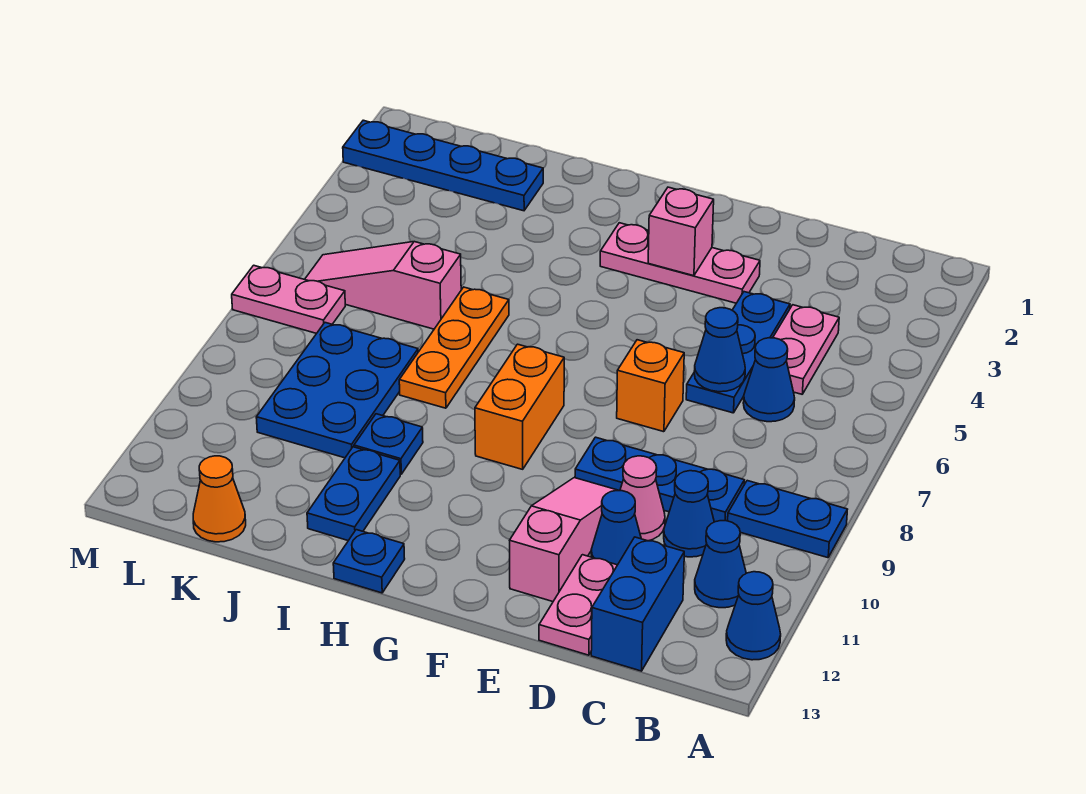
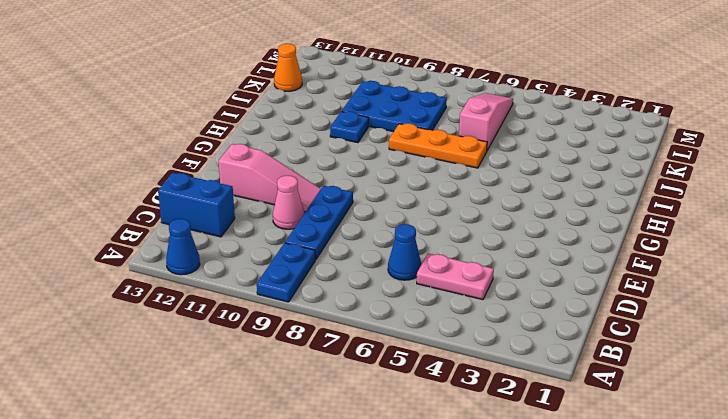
none -> blue 1x1 cone [695,521,746,608]
none -> blue 1x1 cone [664,471,714,557]
none -> blue 1x3 plate [686,292,790,413]

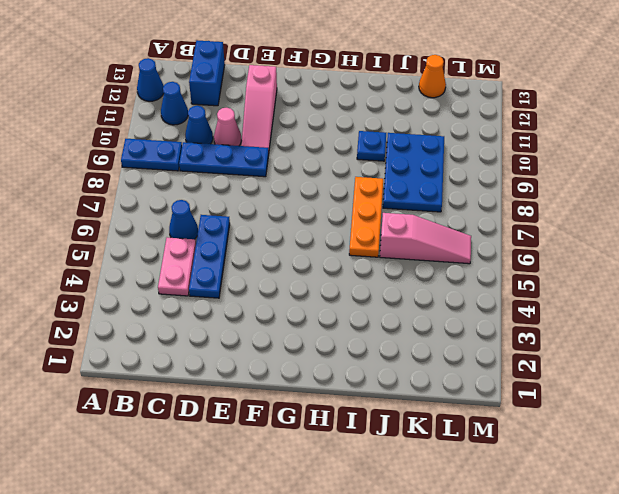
none -> blue 1x1 cone [591,491,641,565]
none -> pink 1x2 plate [539,555,617,655]
none -> pink 1x3 plate [600,223,760,303]

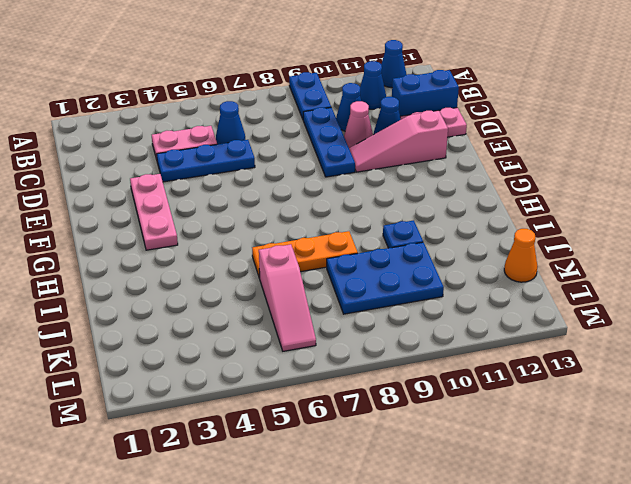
none -> orange 1x1 brick [617,340,684,432]
none -> orange 1x2 brick [475,344,564,469]
none -> blue 1x1 plate [333,530,405,593]

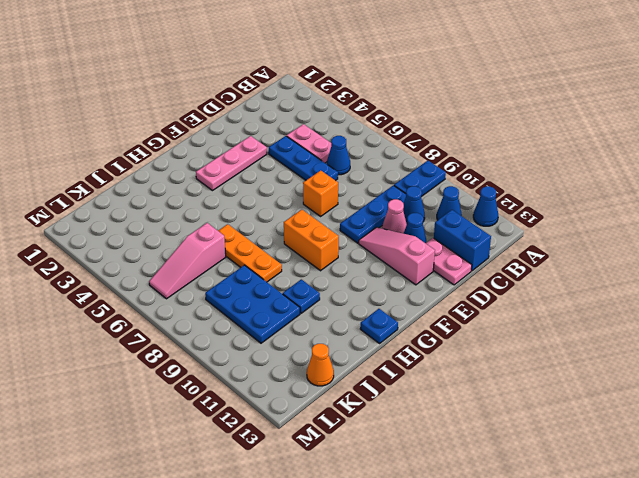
none -> blue 1x2 plate [307,447,400,541]
none -> blue 1x4 plate [343,120,543,211]
none -> pink 1x2 plate [232,265,345,334]

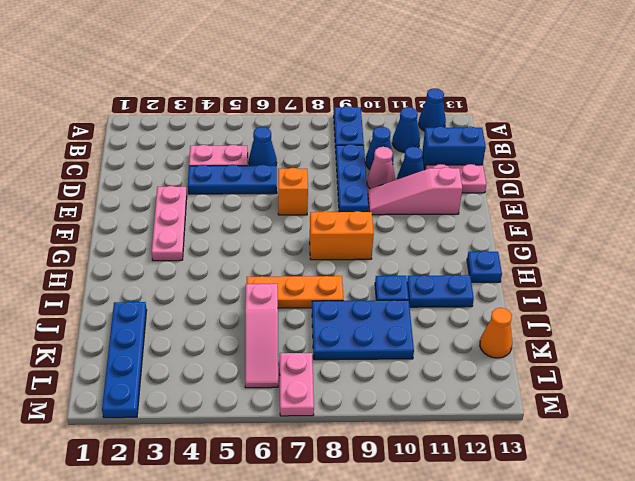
none -> blue 1x1 cone [694,308,745,392]
none -> pink 1x1 brick [648,187,714,276]

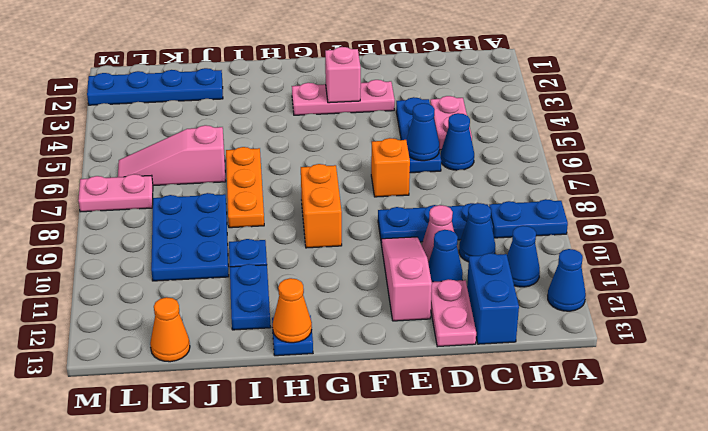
orange 1x1 cone [272,278,312,343] -> none

